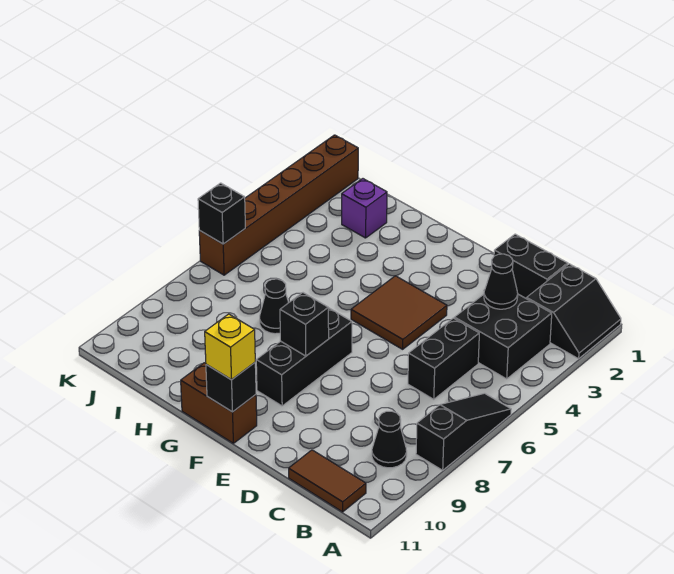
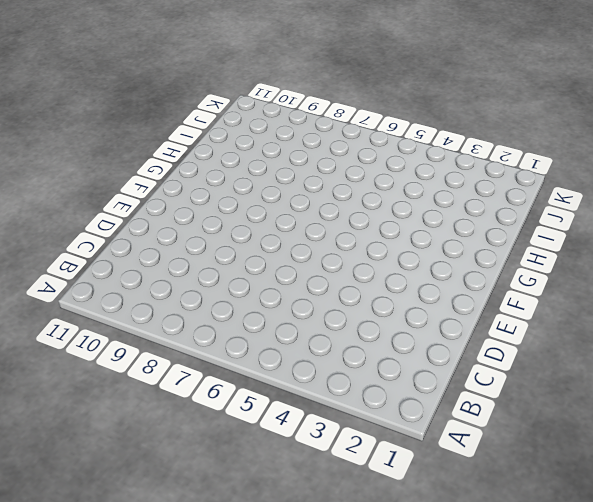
none -> black 2x2 slope [527,264,621,359]
none -> black 1x3 slope [416,393,511,470]
none -> black 2x2 brick [454,294,552,379]

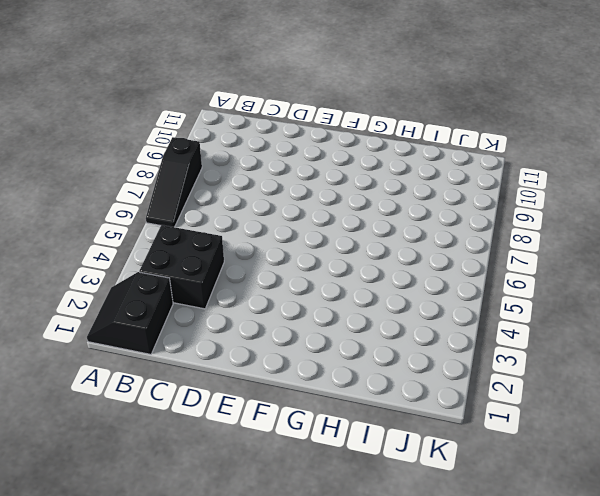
none -> black 1x1 cone [372,411,407,468]
none -> brown 1x2 tile [289,450,366,512]
none -> black 1x2 brick [494,234,568,299]

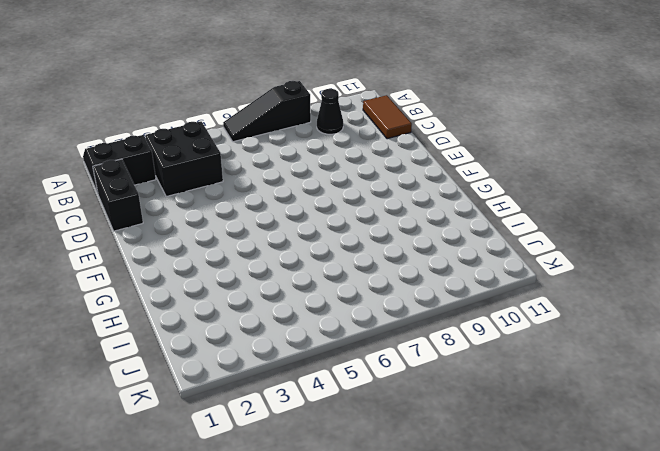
none -> black 1x2 brick [408,318,479,399]
none -> brown 2x2 tile [351,276,447,349]
none -> black 1x3 brick [256,308,352,406]

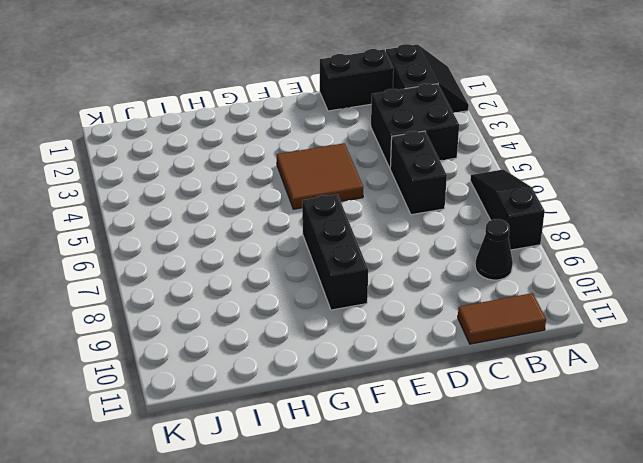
none -> brown 1x2 brick [181,363,257,443]
none -> black 1x1 cone [260,279,289,334]
none -> purple 1x1 brick [342,179,387,238]

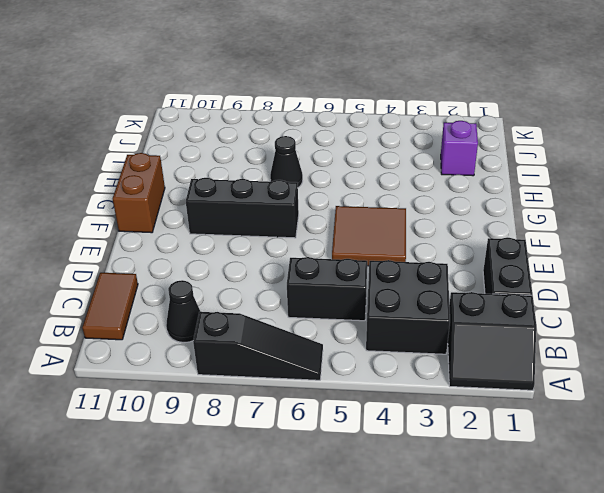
none -> brown 1x6 brick [199,135,358,275]
none -> black 1x1 cone [484,254,518,309]
none -> black 1x1 brick [280,293,329,356]

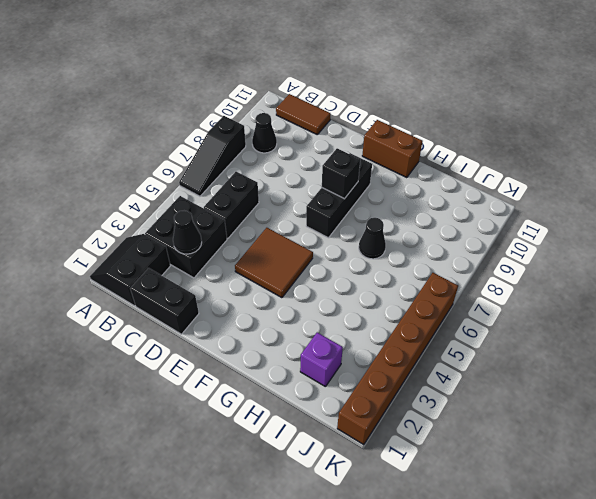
none -> black 1x1 brick [206,363,256,412]
none -> black 1x1 brick [198,183,245,244]
none -> yellow 1x1 brick [205,314,255,380]

